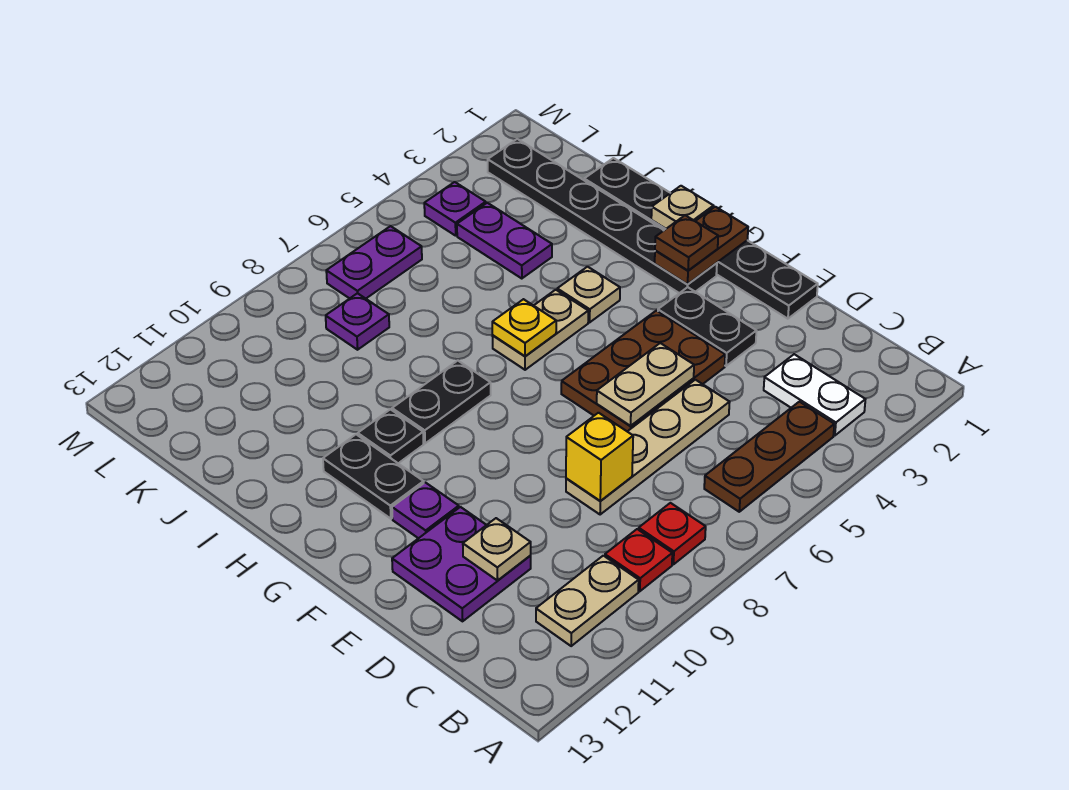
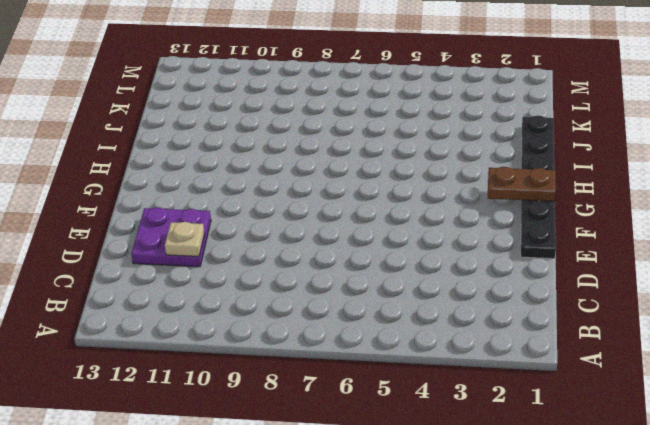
none -> white 1x2 plate [764,354,866,436]
none -> brown 1x3 plate [704,402,834,512]
none -> red 1x1 plate [639,503,706,564]

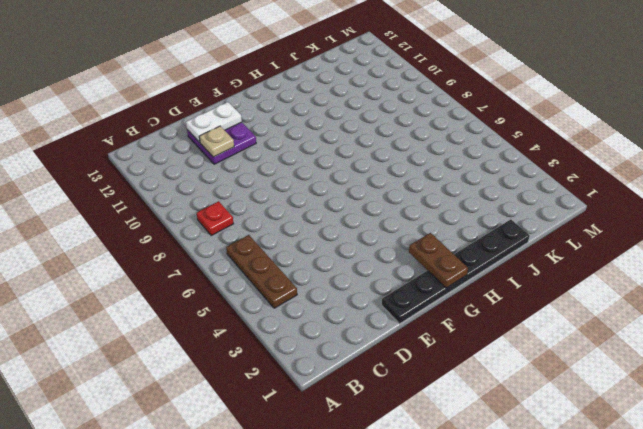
white 1x2 plate [186,102,242,142] -> white 1x2 plate moved to [764,354,866,436]
none -> red 1x1 plate [605,529,672,591]
none -> tan 1x2 plate [536,556,639,646]
none -> tan 1x4 plate [566,380,730,515]

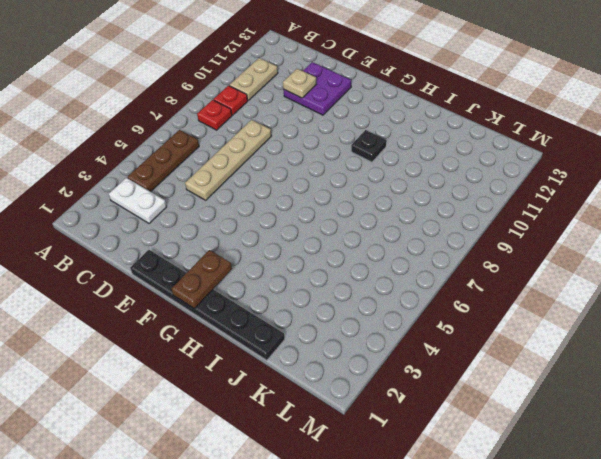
none -> black 1x2 plate [658,287,756,366]
none -> brown 2x3 plate [561,311,725,431]
none -> purple 1x1 plate [392,482,459,538]

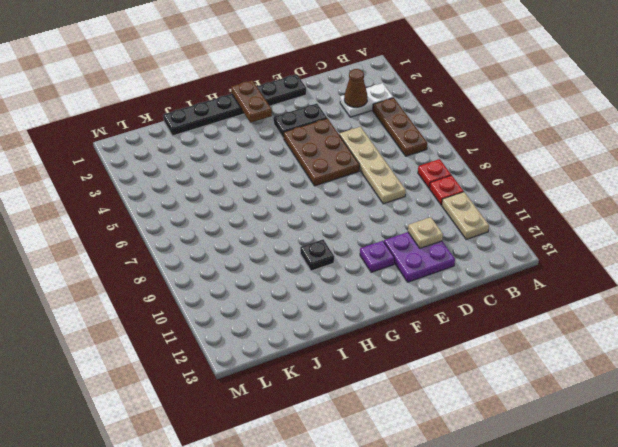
brown 1x1 cone [344,69,367,107] -> none
none -> black 1x6 plate [488,139,717,293]
none -> black 1x2 plate [323,434,424,519]
none -> tan 1x1 plate [557,267,620,322]

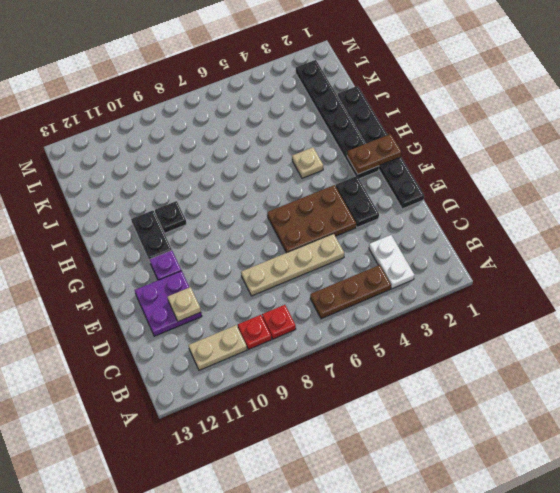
none -> tan 1x2 plate [492,290,588,370]
none -> black 1x2 plate [392,361,491,443]
none -> purple 1x2 plate [457,203,552,279]

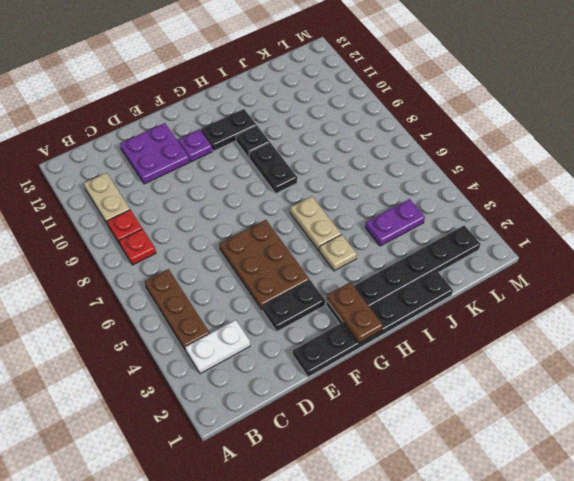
none -> tan 1x4 plate [566,380,730,515]
none -> purple 1x1 plate [326,293,389,350]
none -> purple 1x1 plate [424,182,486,236]

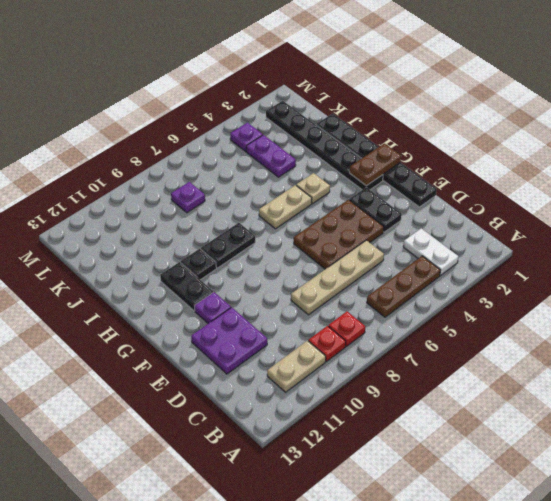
none -> purple 1x2 plate [326,226,422,299]
none -> yellow 1x1 brick [566,413,633,501]
none -> tan 1x1 plate [463,518,531,581]

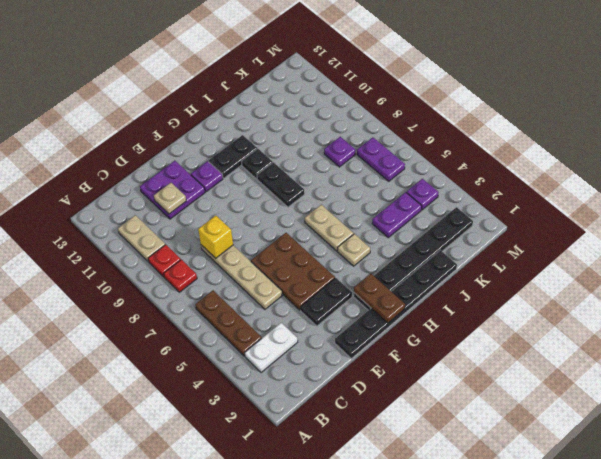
none -> tan 1x2 plate [597,343,694,426]
none -> tan 1x1 plate [651,186,714,229]
none -> yellow 1x1 plate [492,299,556,356]

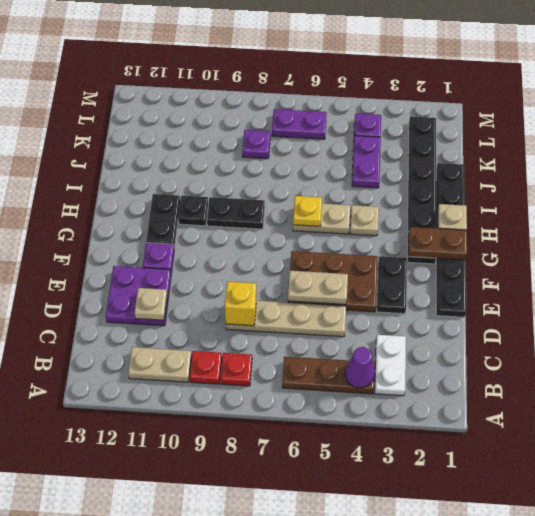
purple 1x1 cone [345,347,375,388] -> none
none -> brown 1x1 plate [655,215,718,271]

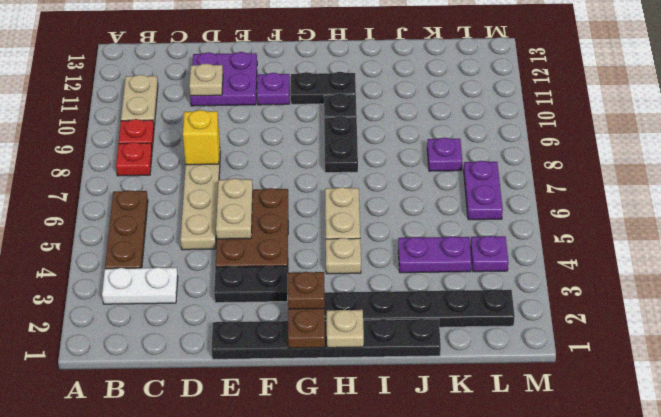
none -> yellow 1x1 plate [492,299,556,356]

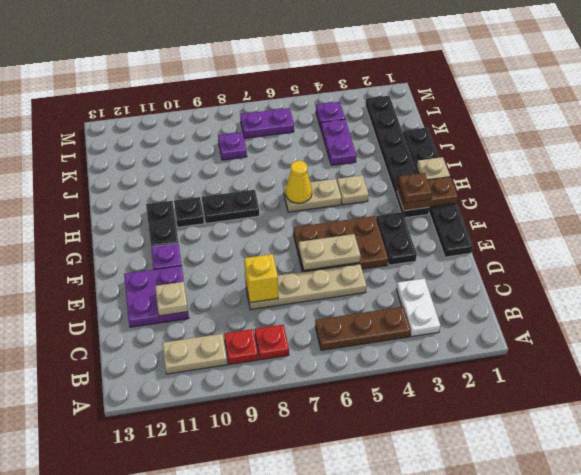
yellow 1x1 cone [286,161,312,203] -> yellow 1x1 plate [492,299,556,356]

